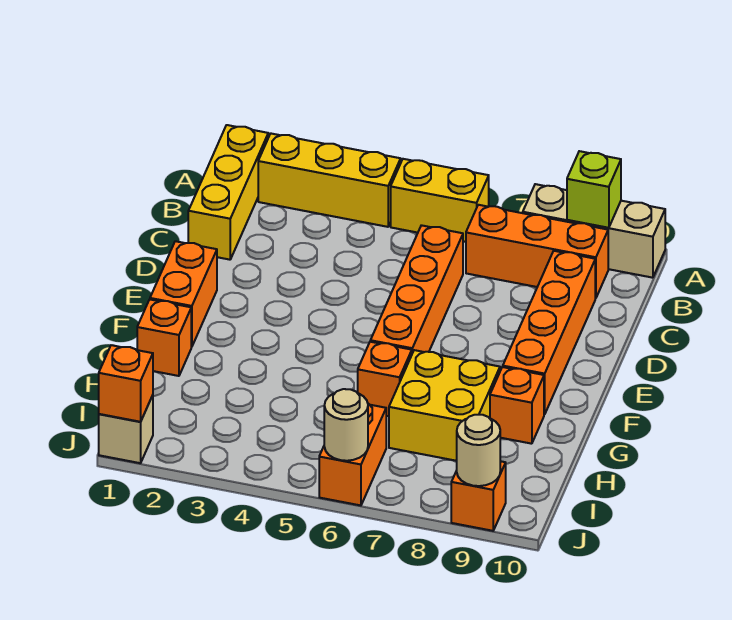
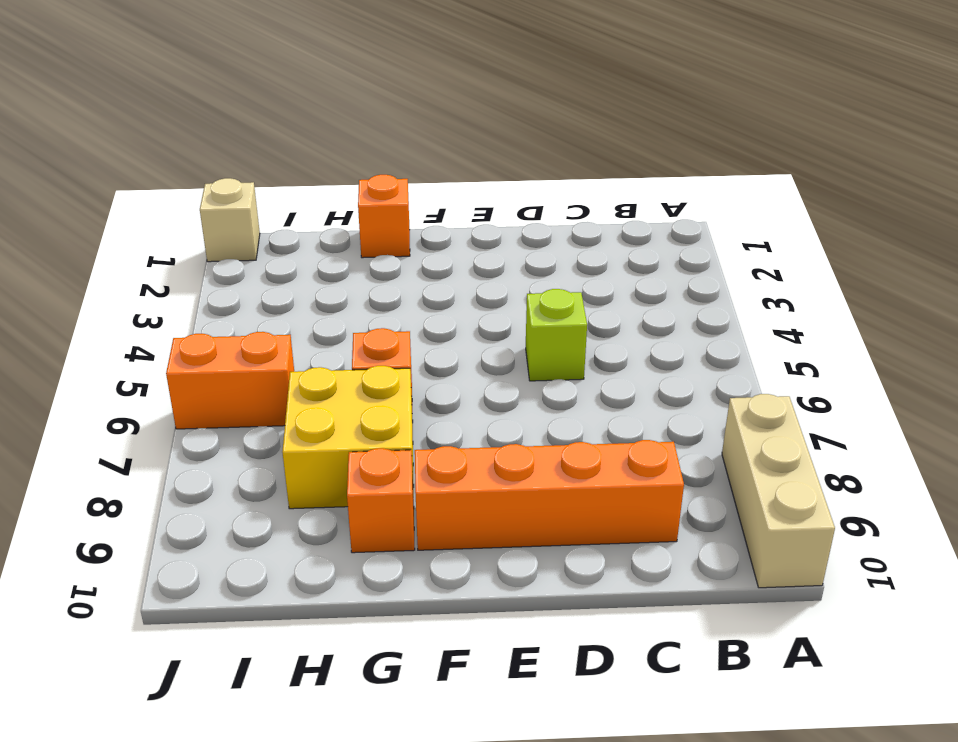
lime 1x1 brick [526,289,587,381] -> lime 1x1 brick moved to [567,151,621,228]
none -> yellow 1x3 brick [188,125,268,260]
none -> yellow 1x3 brick [258,134,401,227]
none -> yellow 1x2 brick [391,159,489,242]

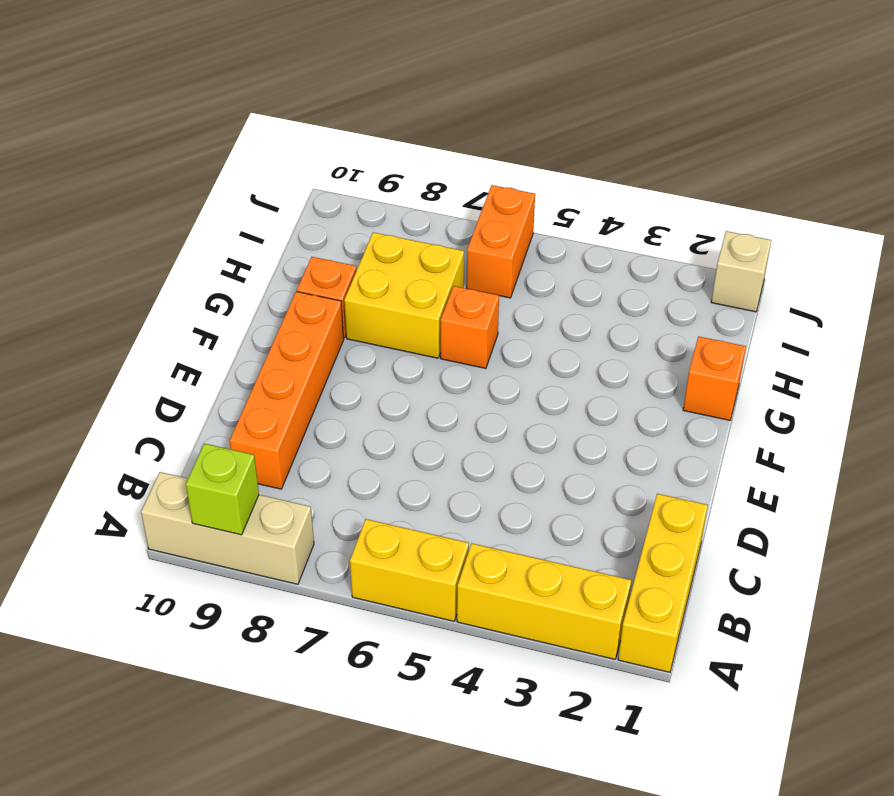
none -> orange 1x3 brick [466,205,608,298]
none -> orange 1x4 brick [370,225,463,353]
none -> orange 1x2 brick [150,241,217,347]

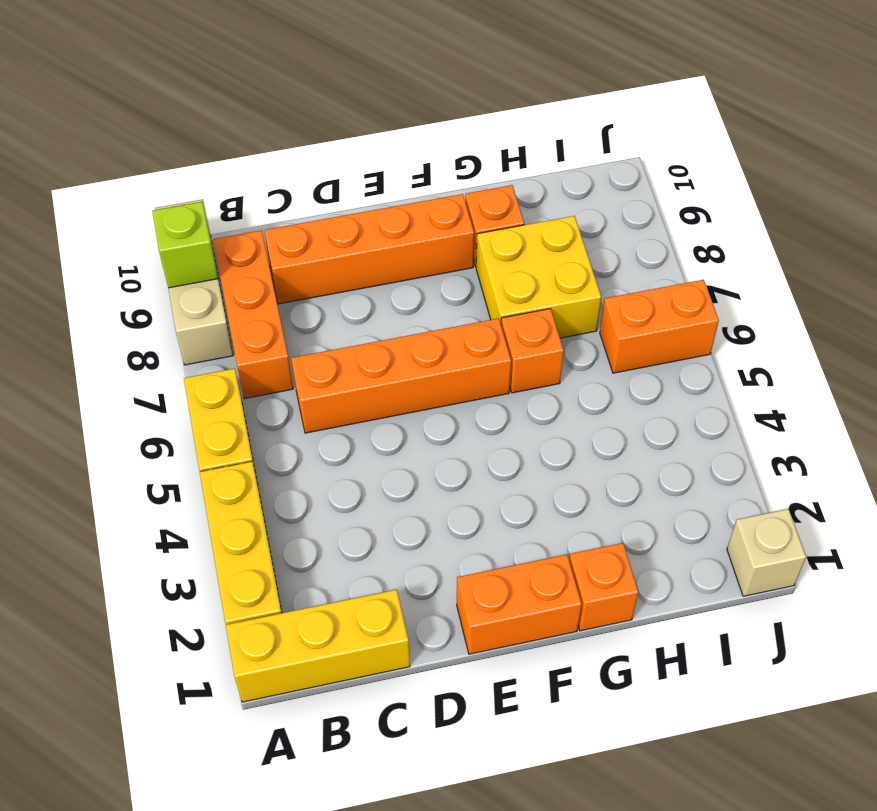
none -> orange 1x1 brick [451,461,506,531]
none -> orange 1x1 brick [99,345,153,422]
none -> tan 1x1 round brick [324,389,368,461]

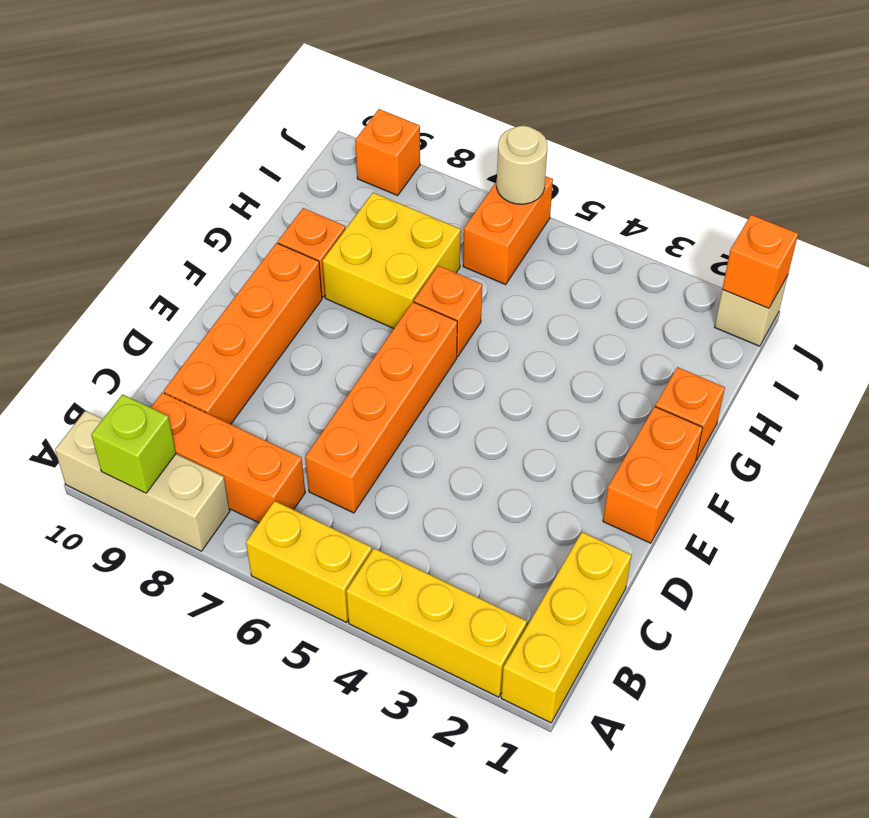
none -> tan 1x1 round brick [457,415,500,486]

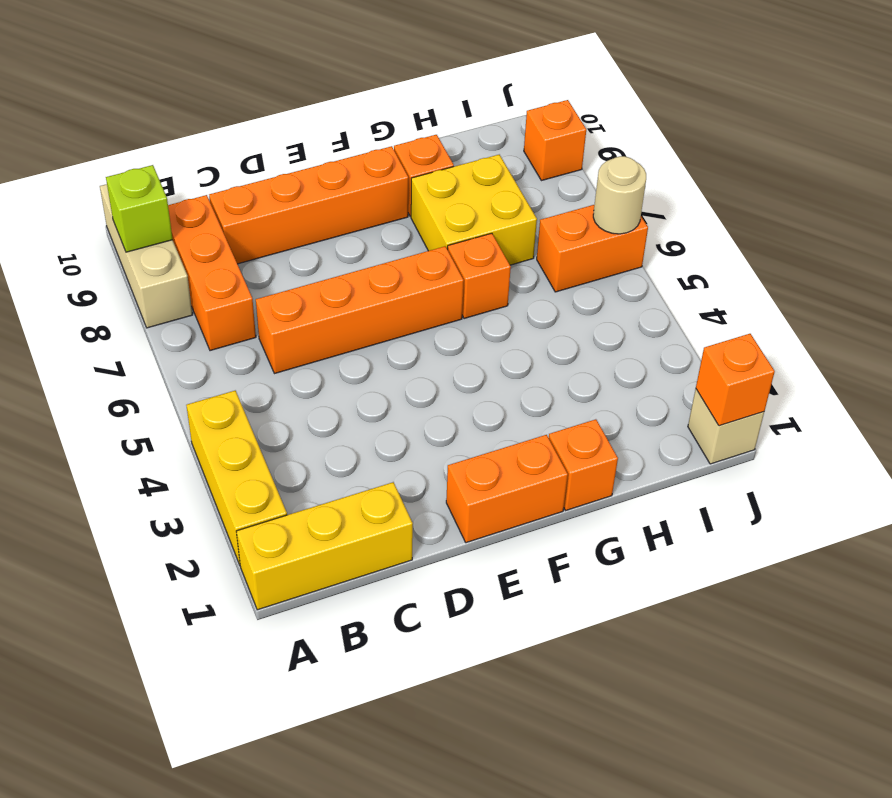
none -> yellow 1x2 brick [391,159,489,242]
none -> tan 1x1 round brick [457,415,500,486]

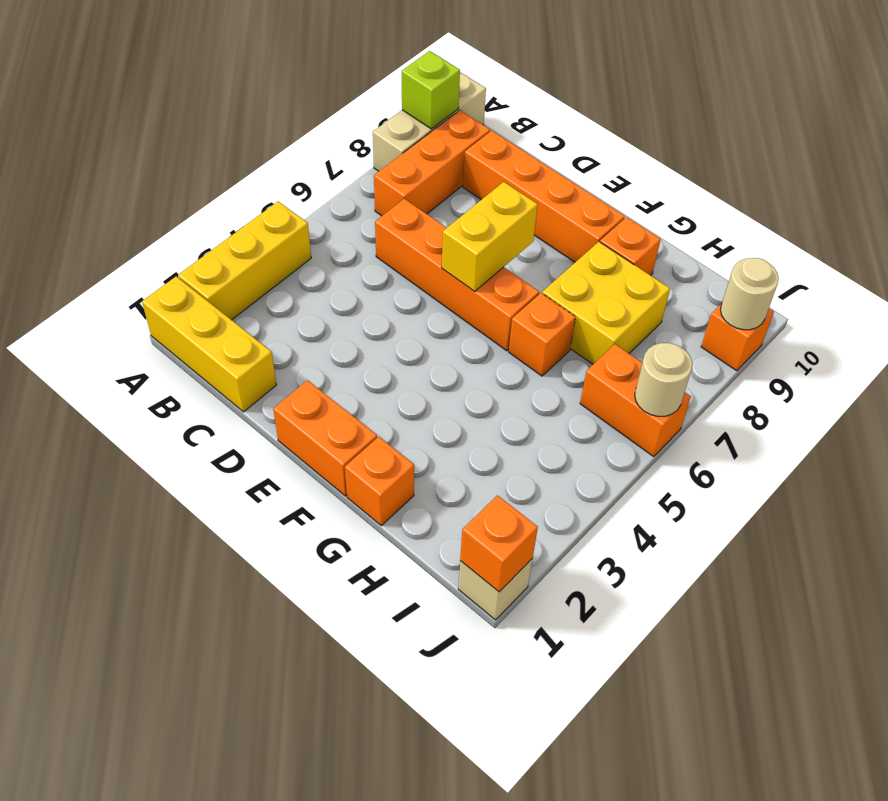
yellow 1x2 brick [442,182,538,291] -> yellow 1x2 brick moved to [391,159,489,242]

